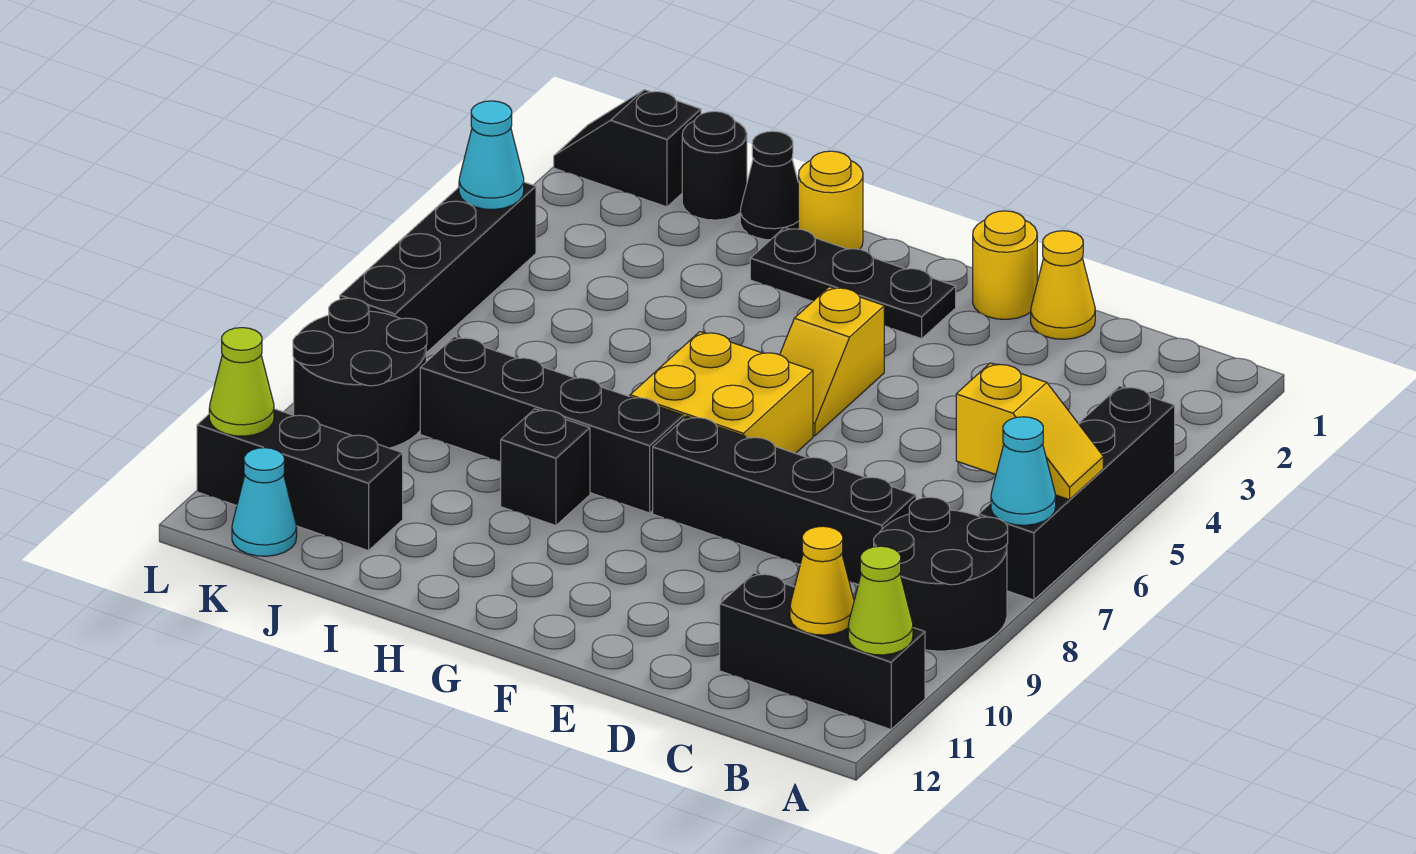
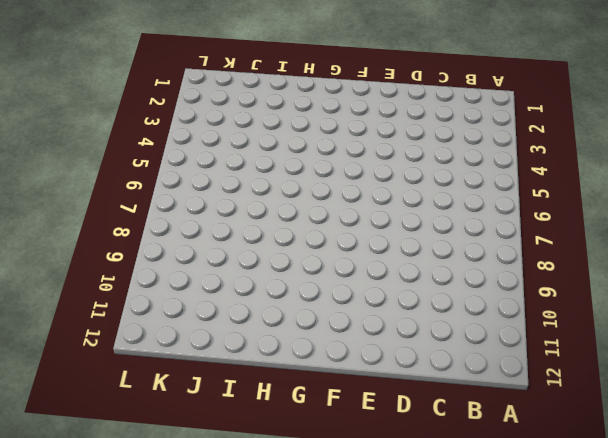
none -> black 1x4 brick [979,386,1175,600]
none -> black 2x2 round brick [874,497,1008,651]
none -> black 1x3 brick [720,573,925,729]

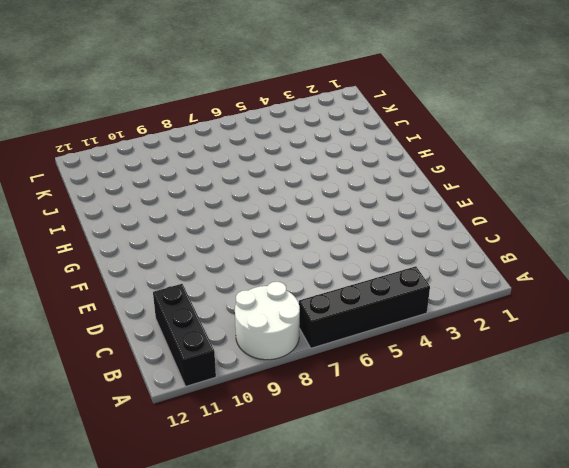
white 2x2 round brick [235,282,300,360] -> black 2x2 round brick [874,497,1008,651]
none -> black 1x4 brick [653,416,916,584]
none -> yellow 1x1 cone [1031,231,1095,339]
none -> yellow 1x1 round brick [973,211,1037,319]

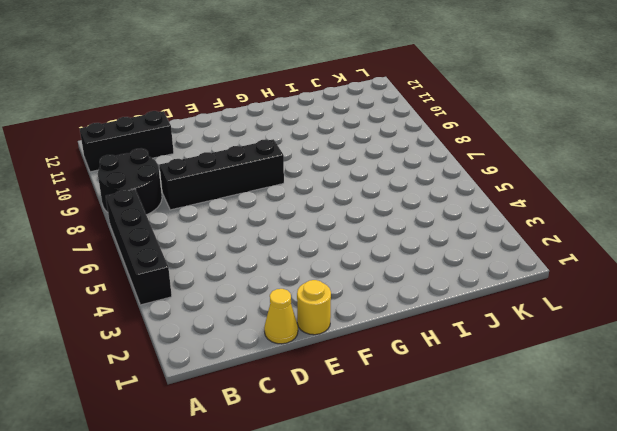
none -> black 1x3 plate [750,227,956,339]
none -> yellow 1x2 slope [780,287,884,436]
none -> yellow 2x2 brick [630,332,813,453]

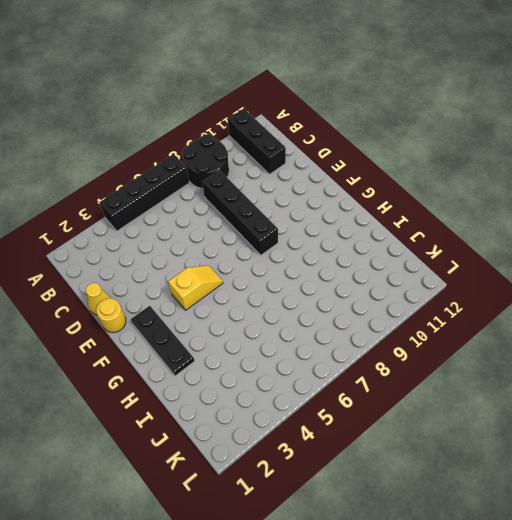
none -> yellow 2x2 brick [630,332,813,453]
none -> black 1x4 brick [420,337,684,513]
none -> yellow 1x1 round brick [798,151,863,249]

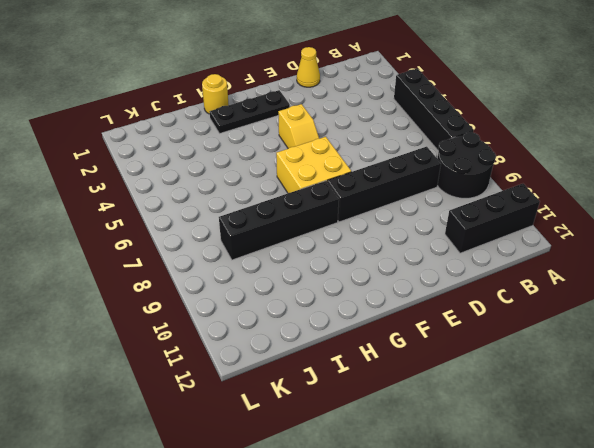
none -> yellow 1x1 round brick [973,211,1037,319]
none -> black 1x1 brick [501,409,590,526]
none -> black 1x1 cone [740,131,798,240]

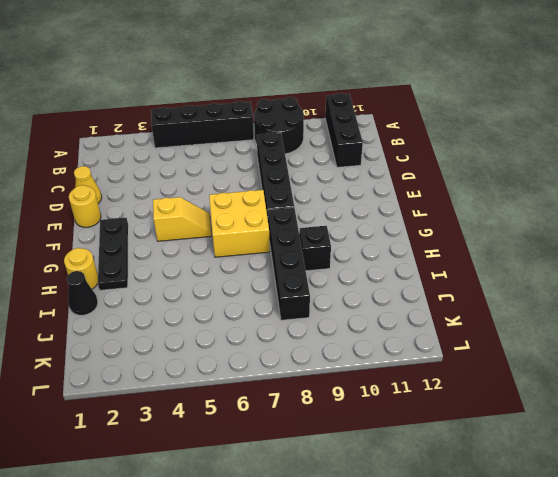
none -> black 1x1 round brick [682,111,747,220]
none -> black 1x3 brick [197,409,403,551]
none -> black 1x2 slope [554,90,701,207]

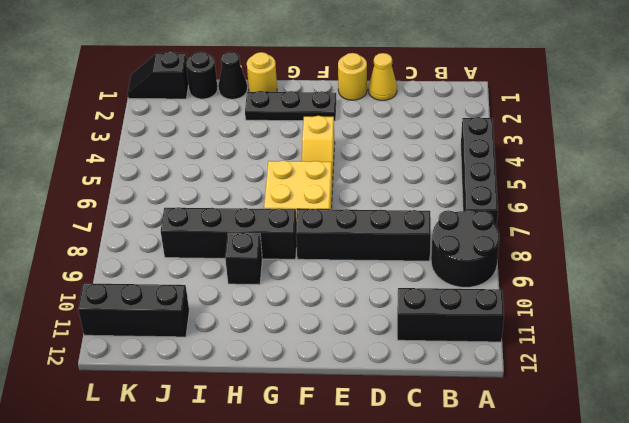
none -> black 2x2 round brick [293,298,427,448]
none -> cyan 1x1 cone [232,448,297,556]
none -> black 1x4 brick [340,182,536,353]

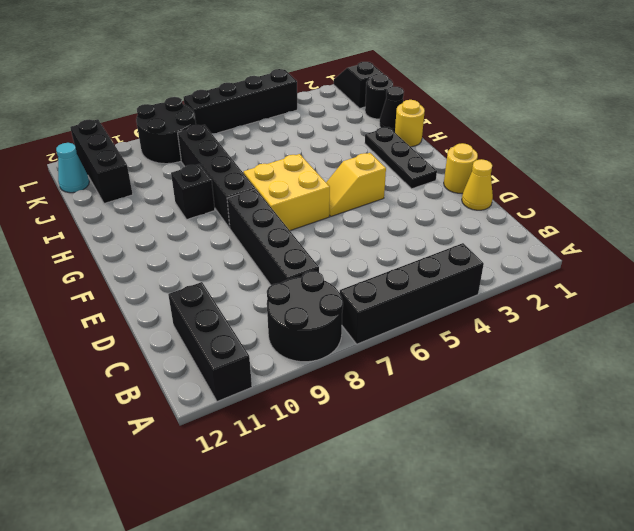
none -> yellow 1x2 slope [956,363,1103,500]
none -> cyan 1x1 cone [991,417,1056,525]
none -> lime 1x1 cone [848,546,913,655]

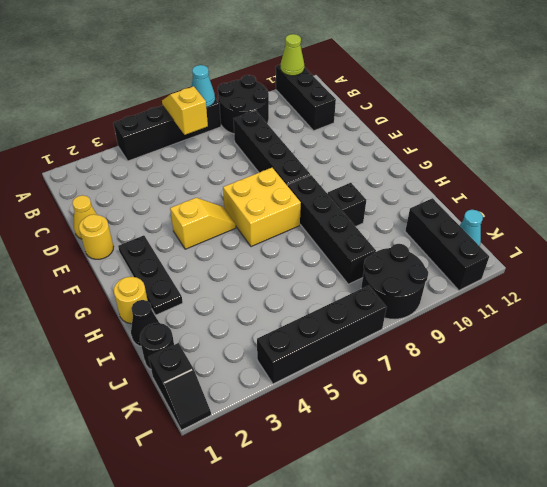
none -> yellow 1x1 cone [790,526,854,635]
none -> cyan 1x1 cone [459,101,524,210]
none -> lime 1x1 cone [209,328,274,436]

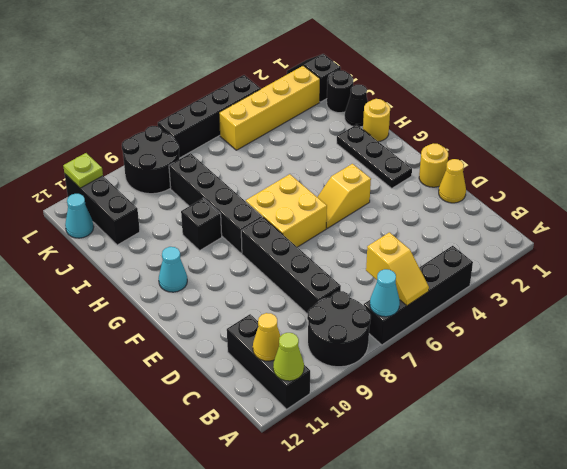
cyan 1x1 cone [159,247,187,292] -> cyan 1x1 cone moved to [459,101,524,210]
yellow 1x4 brick [219,66,320,150] -> none
lime 1x1 plate [63,153,103,188] -> lime 1x1 cone [209,328,274,436]

